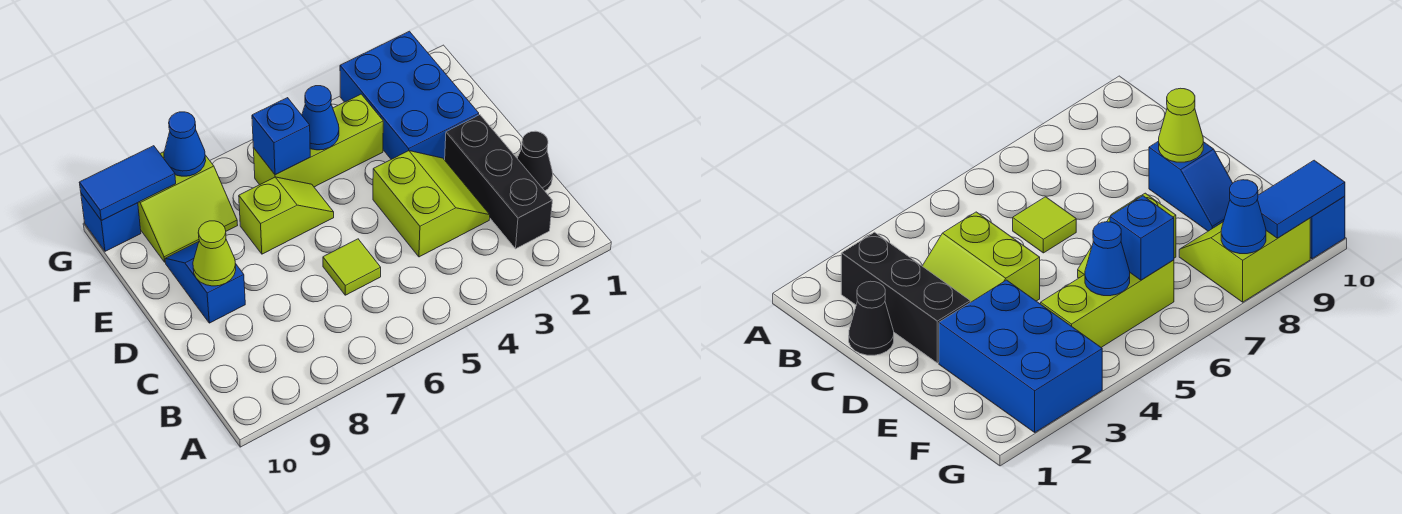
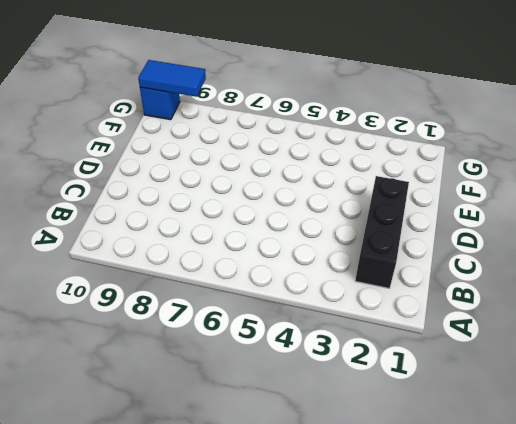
none -> black 1x1 cone [517,131,553,191]
none -> lime 2x2 slope [373,151,490,257]
none -> lime 1x1 tile [323,239,381,295]

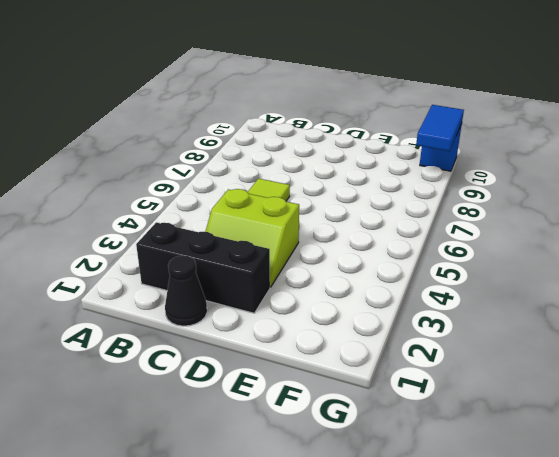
none -> blue 1x2 slope [165,242,245,323]
none -> blue 2x3 brick [340,31,479,160]
none -> lime 1x2 slope [239,177,334,254]

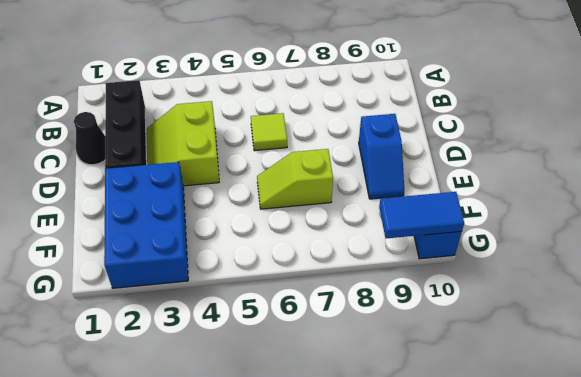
none -> lime 1x3 brick [253,94,383,187]
none -> lime 2x2 slope [138,152,238,262]
none -> lime 1x1 cone [193,221,236,286]

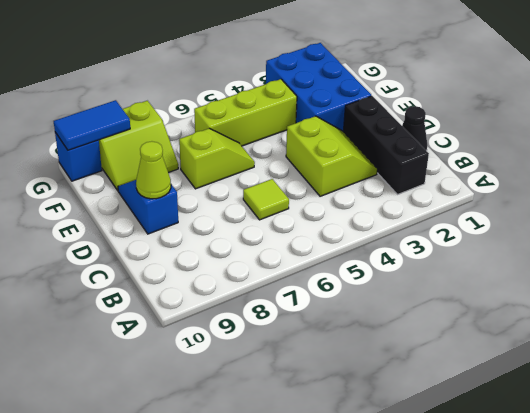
none -> blue 1x1 cone [302,86,339,150]
none -> blue 1x1 brick [252,98,310,175]
none -> blue 1x1 cone [164,112,206,176]

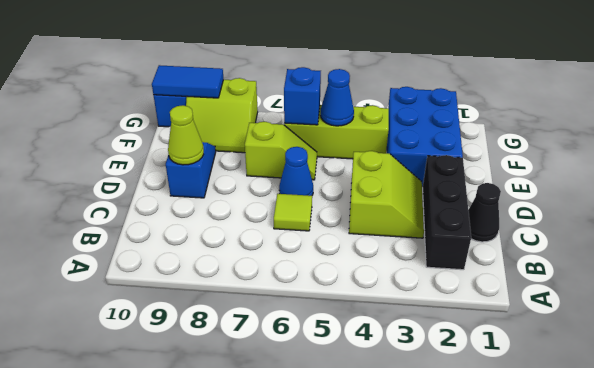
blue 1x1 cone [279,147,313,196] -> blue 1x1 cone moved to [164,112,206,176]

